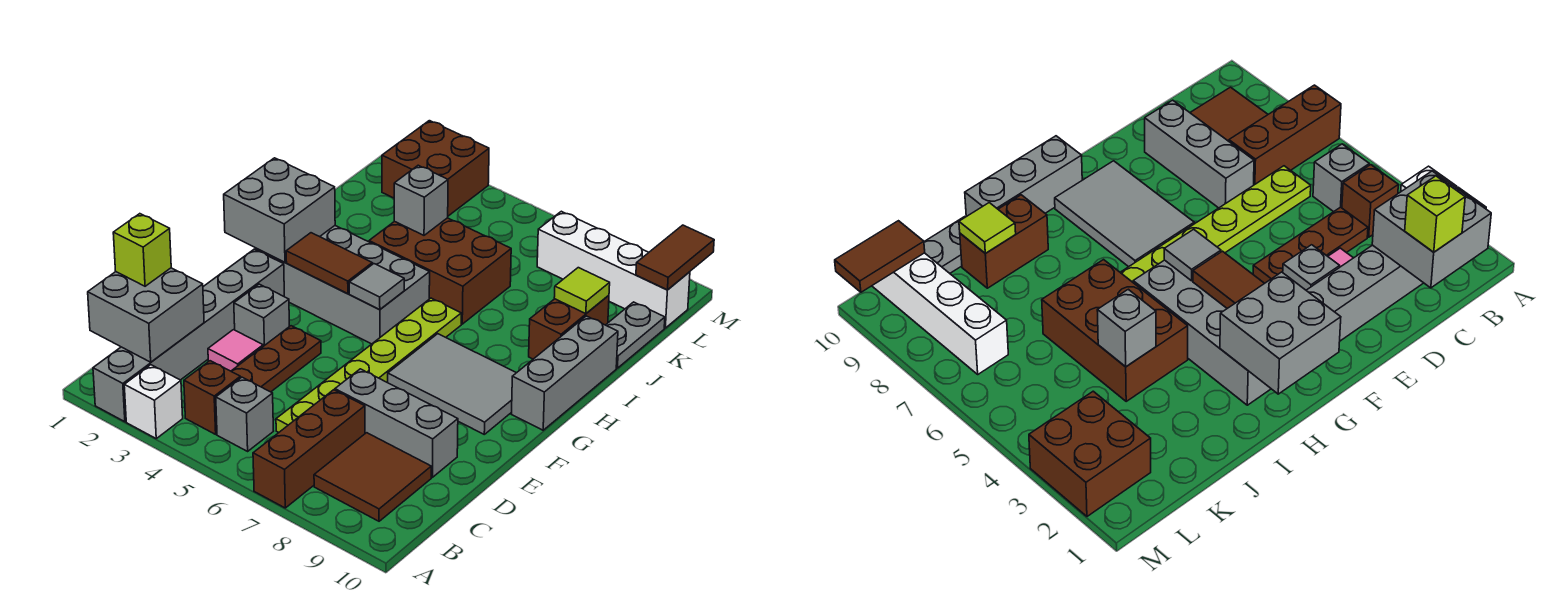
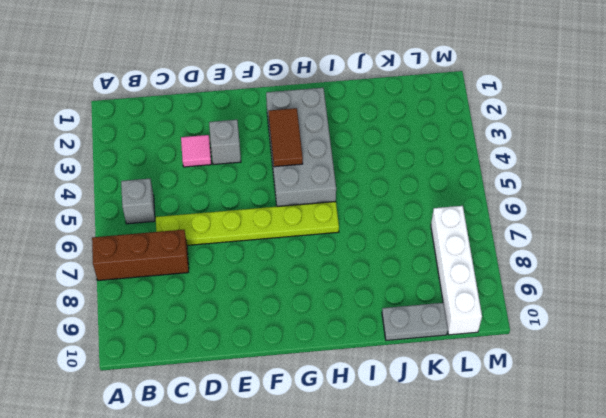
none -> grey 1x6 brick [93,249,284,422]
none -> white 1x1 brick [124,365,183,438]
none -> brown 1x1 brick [184,361,240,434]

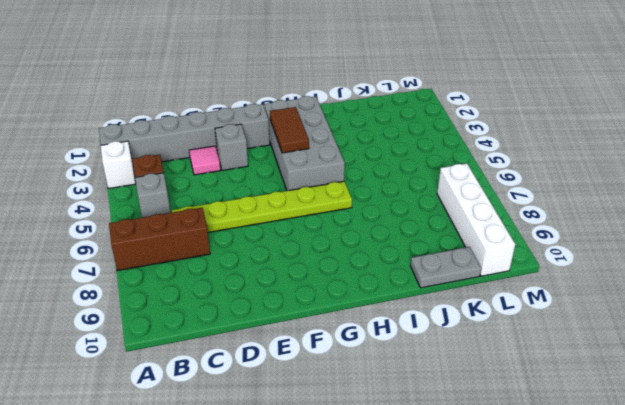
none -> brown 2x2 tile [314,433,431,521]
none -> brown 1x3 plate [231,326,321,392]
none -> grey 1x3 brick [335,369,458,477]

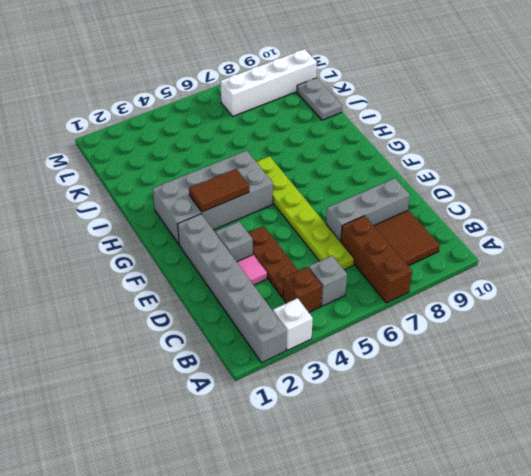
none -> grey 2x3 tile [388,334,516,434]
none -> grey 1x3 brick [512,316,618,430]
none -> brown 2x3 brick [369,218,511,324]

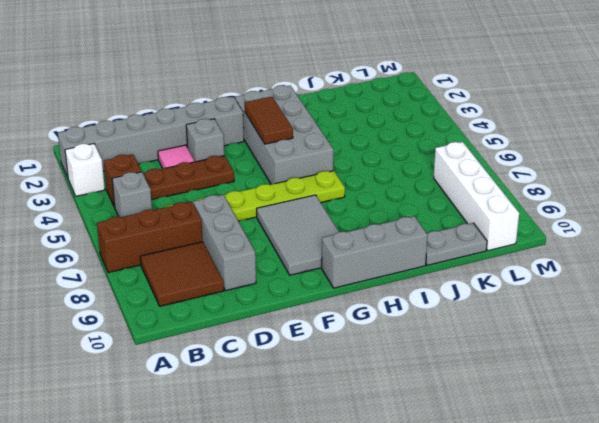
none -> brown 2x3 brick [369,218,511,324]
none -> brown 1x2 brick [529,295,609,359]
none -> brown 2x2 brick [382,121,489,216]

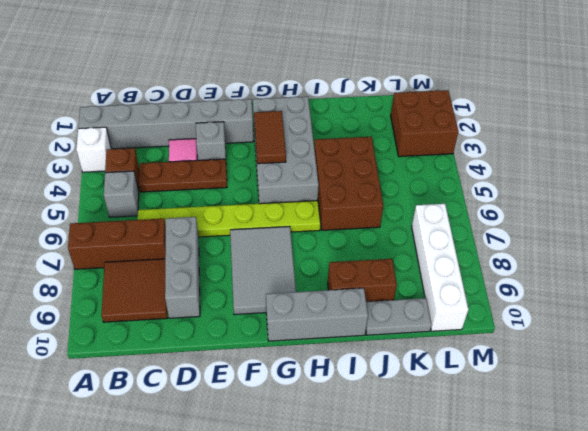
none -> grey 2x2 brick [88,268,204,362]
none -> grey 2x2 brick [224,158,335,262]
none -> grey 1x1 tile [349,264,404,310]

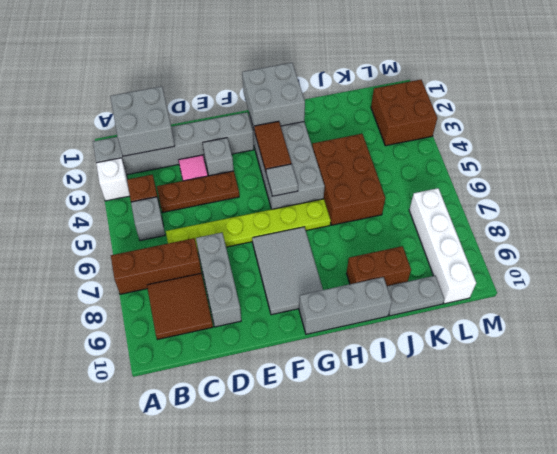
none -> grey 1x1 brick [394,165,448,235]
none -> lime 1x1 tile [554,268,610,314]
none -> brown 1x2 tile [636,225,714,290]

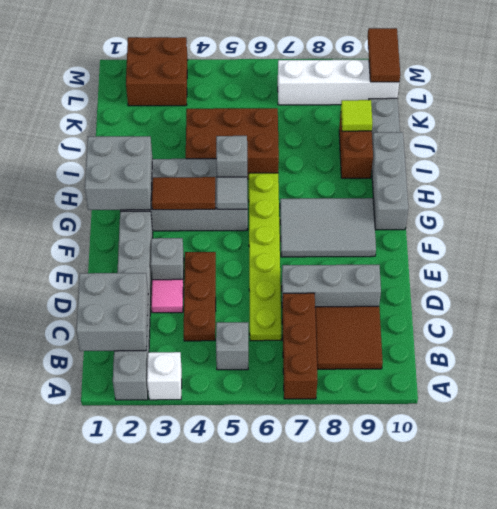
grey 1x1 brick [216,136,247,177] -> grey 1x1 brick moved to [394,165,448,235]
none -> brown 1x1 brick [184,361,240,434]
none -> lime 1x1 brick [113,214,171,286]

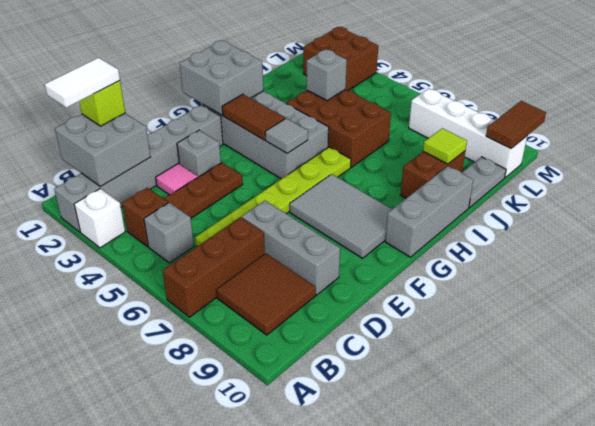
white 1x2 tile [45,58,120,108] -> none

